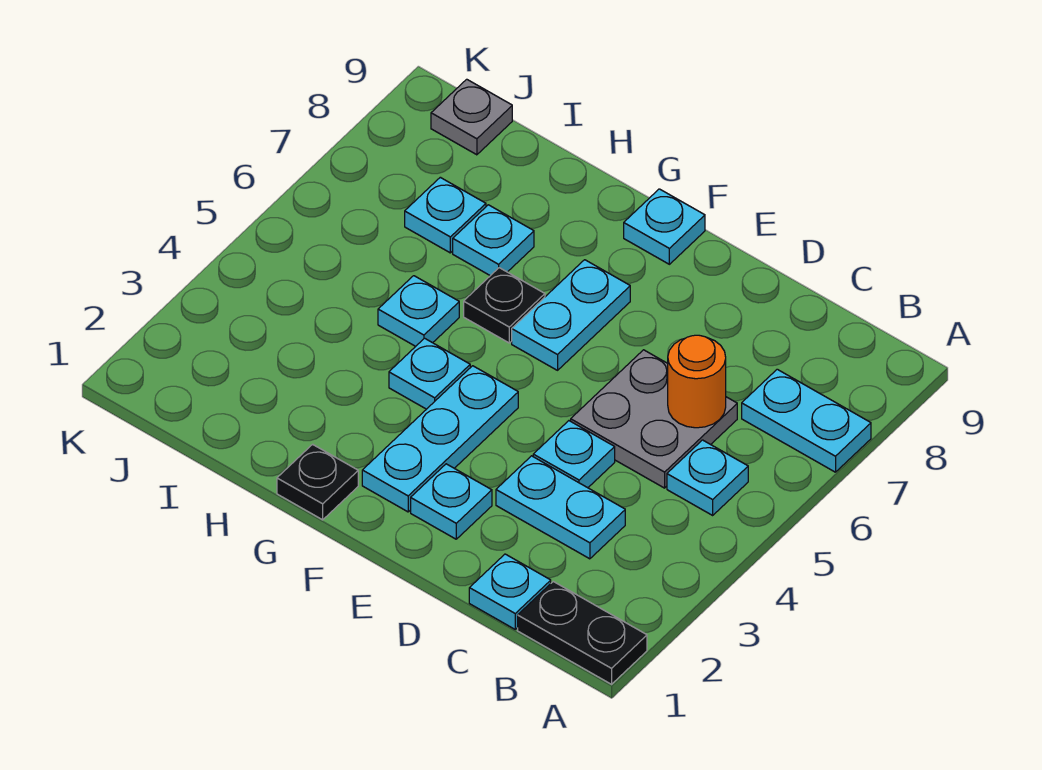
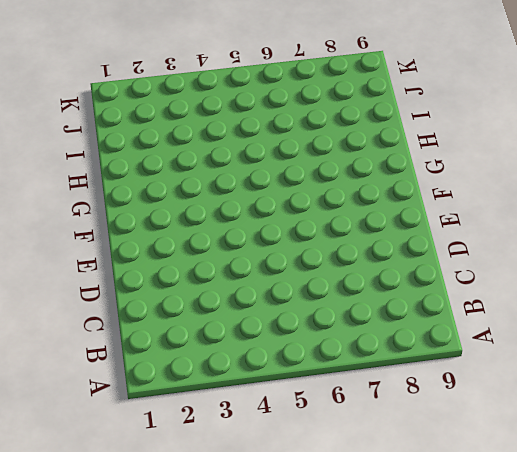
none -> black 1x2 plate [518,582,647,684]
none -> cyan 1x2 plate [742,369,871,472]
none -> cyan 1x1 plate [667,440,748,515]

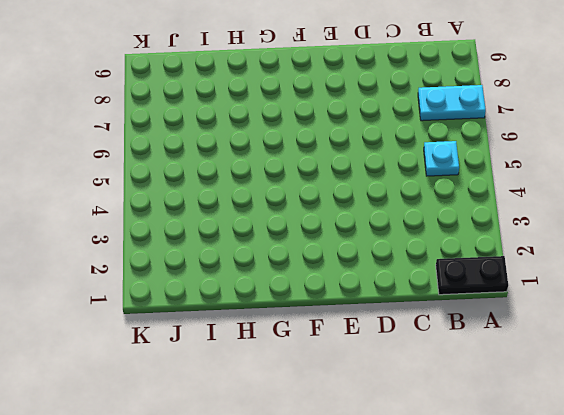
none -> cyan 1x1 plate [469,554,551,629]
none -> cyan 1x2 plate [496,456,625,559]
none -> grey 2x2 plate [571,350,737,488]

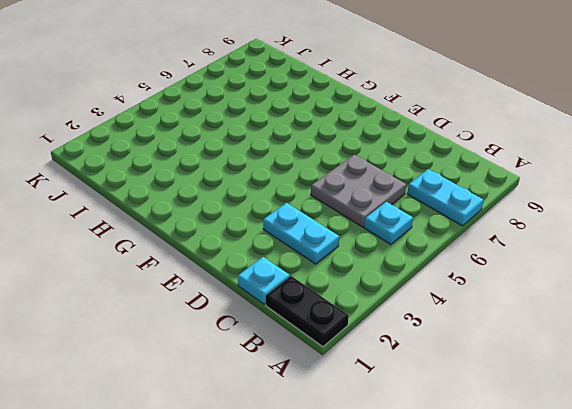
none -> cyan 1x1 plate [533,421,615,488]
none -> cyan 1x1 plate [411,464,492,539]
none -> cyan 1x3 plate [362,366,518,512]

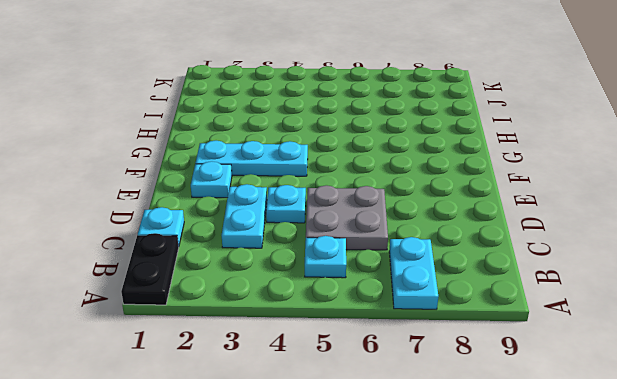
none -> cyan 1x2 plate [512,260,630,370]
none -> cyan 1x1 plate [624,189,705,264]
none -> black 1x1 plate [277,444,358,520]

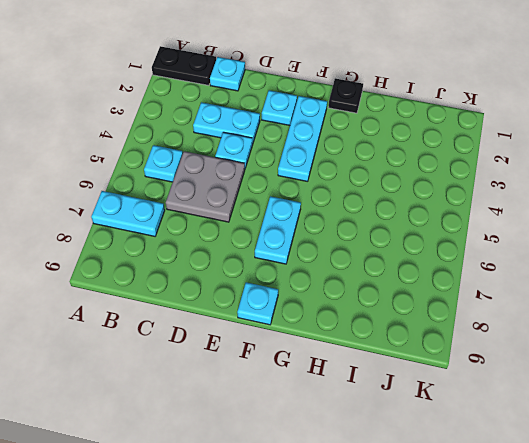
none -> cyan 1x1 plate [389,338,470,409]
none -> black 1x1 plate [464,268,545,343]
none -> cyan 1x1 plate [378,276,459,346]

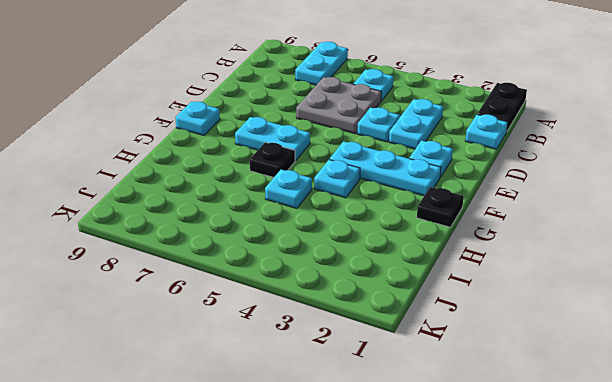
none -> cyan 1x1 plate [453,205,534,276]
none -> cyan 1x1 plate [405,177,486,253]
none -> grey 1x1 plate [431,79,512,155]

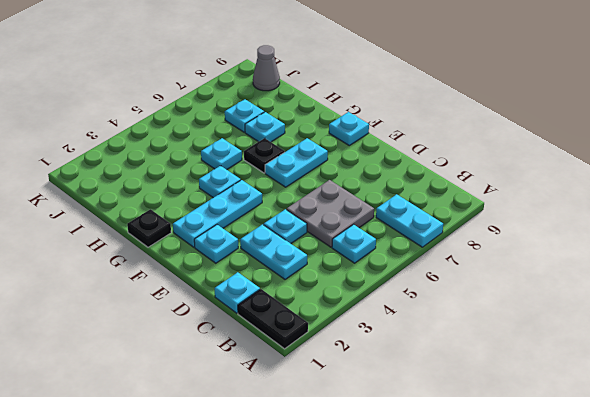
grey 1x1 cone [253,45,280,91] -> grey 1x1 plate [431,79,512,155]
none -> orange 1x1 round brick [668,335,726,428]

